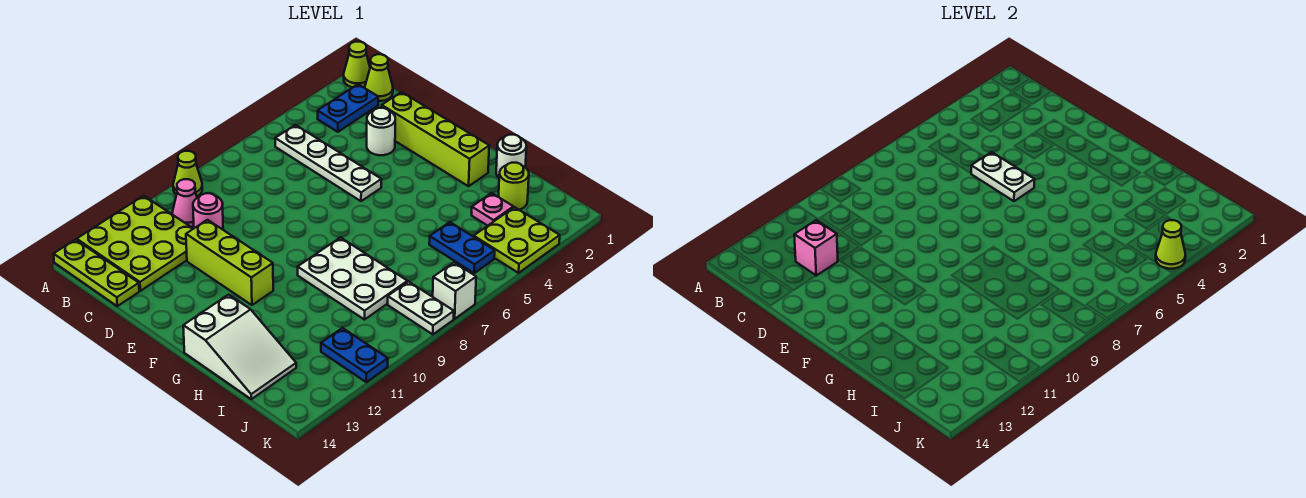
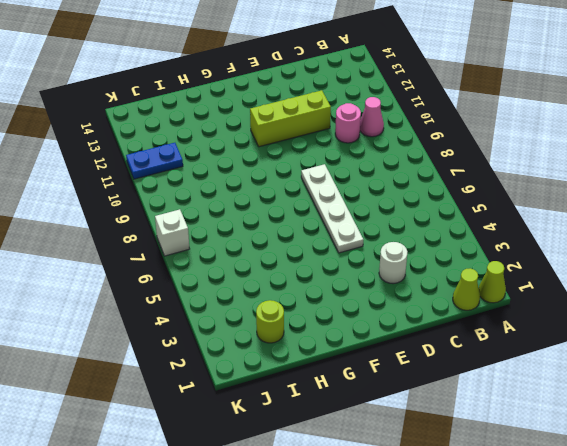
white 1x4 plate [301,164,363,253] -> white 1x4 plate turned to [275,125,381,201]
none -> lime 1x1 cone [173,151,202,196]
none -> lime 3x3 plate [77,196,193,291]
none -> lime 1x3 plate [54,240,139,306]

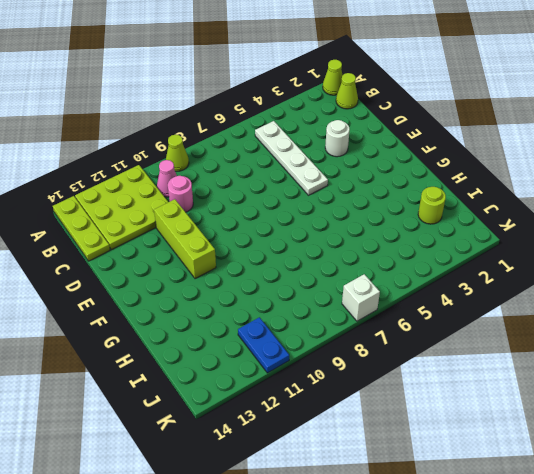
none -> blue 1x2 plate [318,84,378,132]
none -> lime 1x4 brick [382,92,489,186]
none -> white 2x3 plate [298,238,407,320]

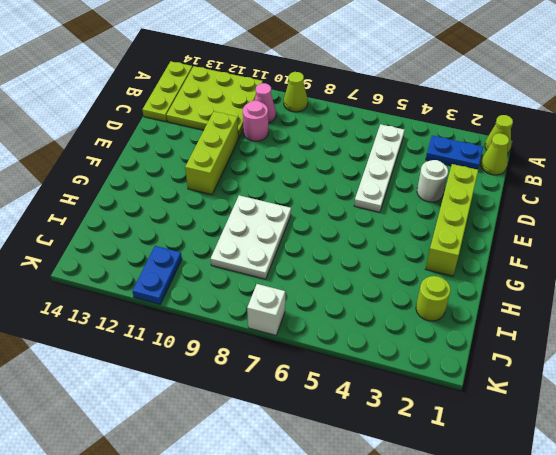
none -> white 2x3 slope [183,295,296,399]
none -> white 1x1 round brick [496,135,526,178]
none -> pink 1x1 plate [472,193,513,226]

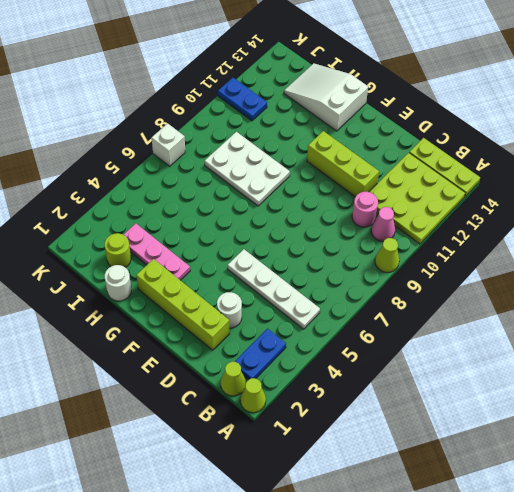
pink 1x3 plate [123,224,190,280] -> pink 1x1 plate [472,193,513,226]
none -> blue 1x2 plate [429,222,495,273]
none -> lime 2x2 plate [474,207,560,273]
none -> white 1x2 plate [388,282,454,334]

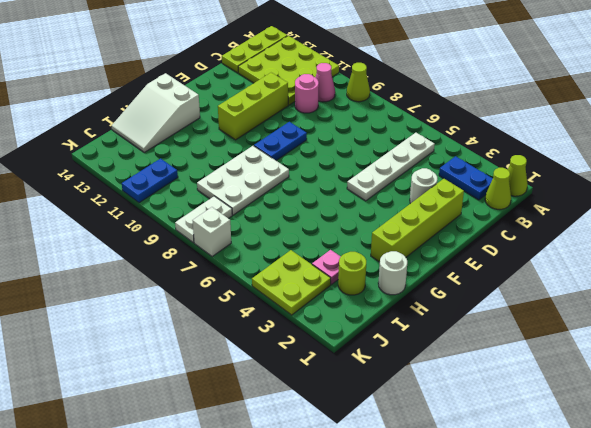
blue 1x2 plate [254,122,307,160] -> blue 1x2 plate moved to [429,222,495,273]
none -> pink 1x1 brick [794,220,838,276]
none -> white 1x2 plate [971,152,1034,201]
none -> lime 1x1 cone [1156,220,1186,269]

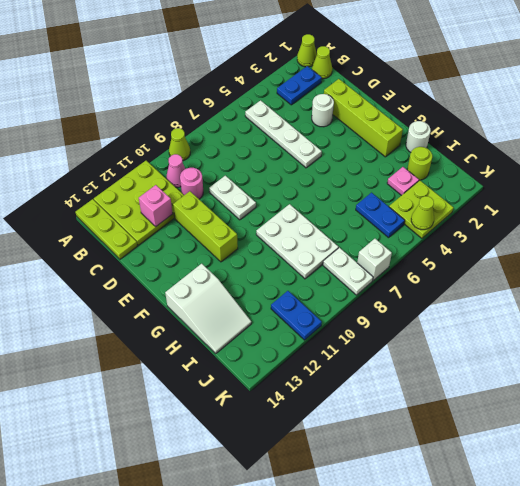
white 1x2 plate [209,176,256,220] -> white 1x2 plate moved to [971,152,1034,201]

